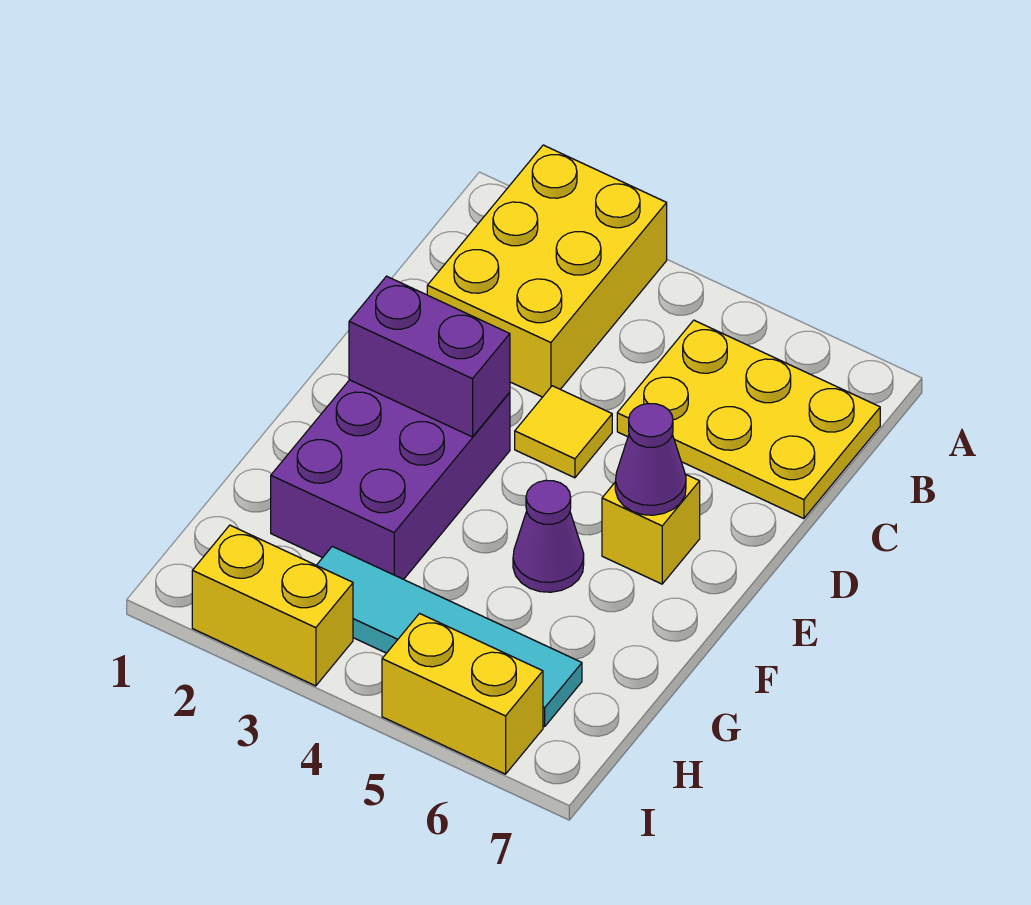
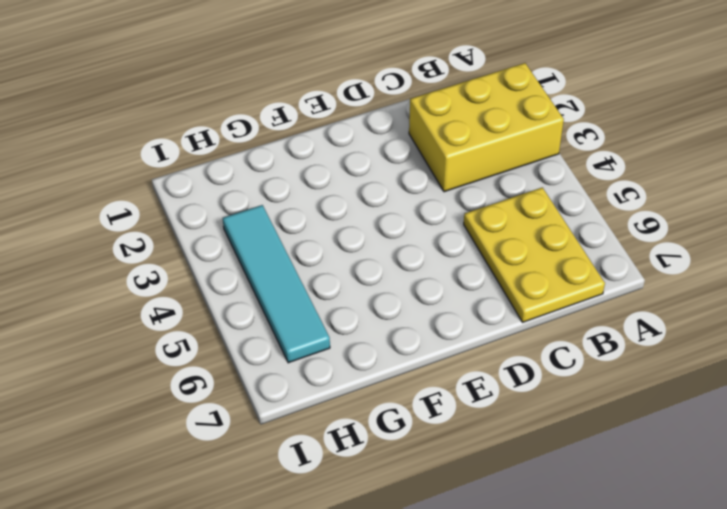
none -> yellow 1x1 tile [515,386,612,478]
none -> purple 2x3 brick [271,380,510,579]

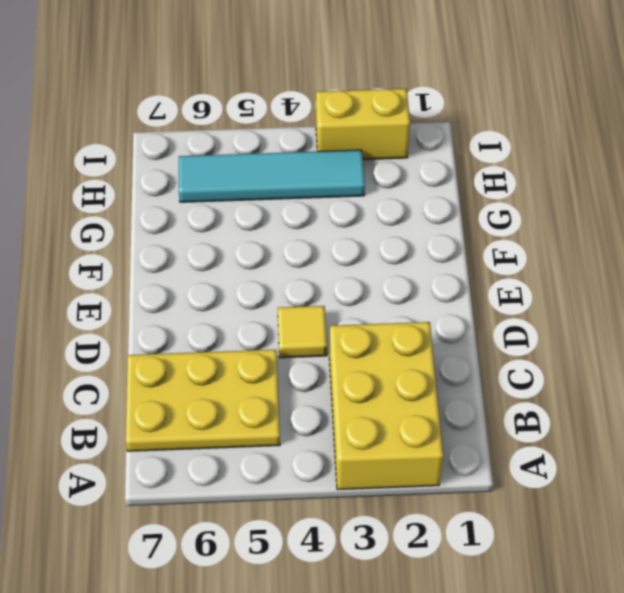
none -> purple 2x3 brick [271,380,510,579]
none -> yellow 1x1 brick [602,474,700,584]

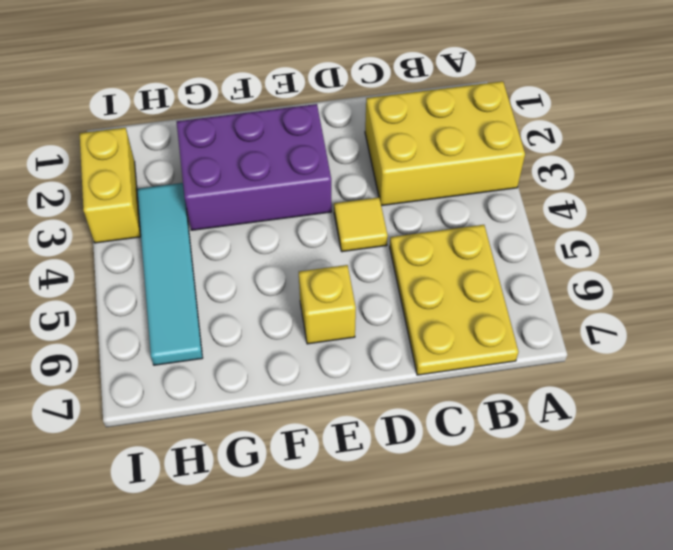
none -> purple 1x1 cone [513,480,584,592]
none -> yellow 1x2 brick [382,614,543,774]

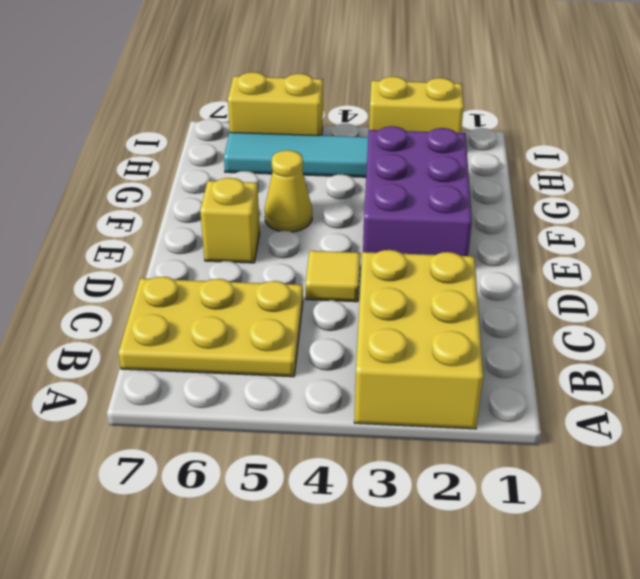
yellow 1x1 cone [265,150,312,232] -> purple 1x1 cone [513,480,584,592]
none -> purple 1x2 brick [349,276,510,437]
none -> purple 1x1 cone [615,404,686,515]

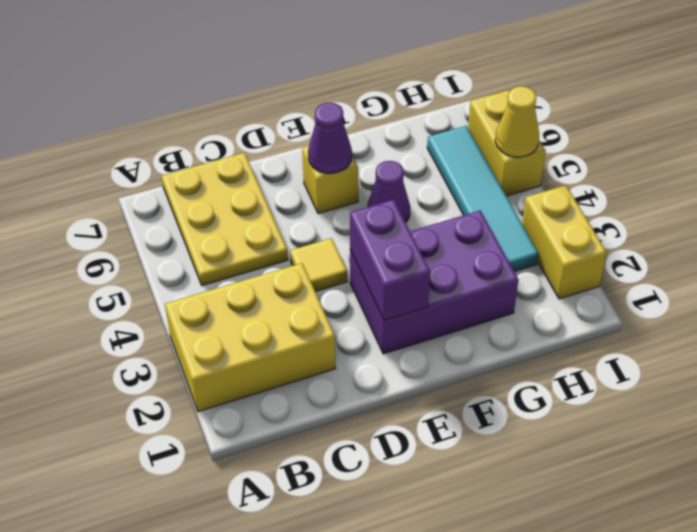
yellow 1x1 cone [495,87,539,157] -> none

